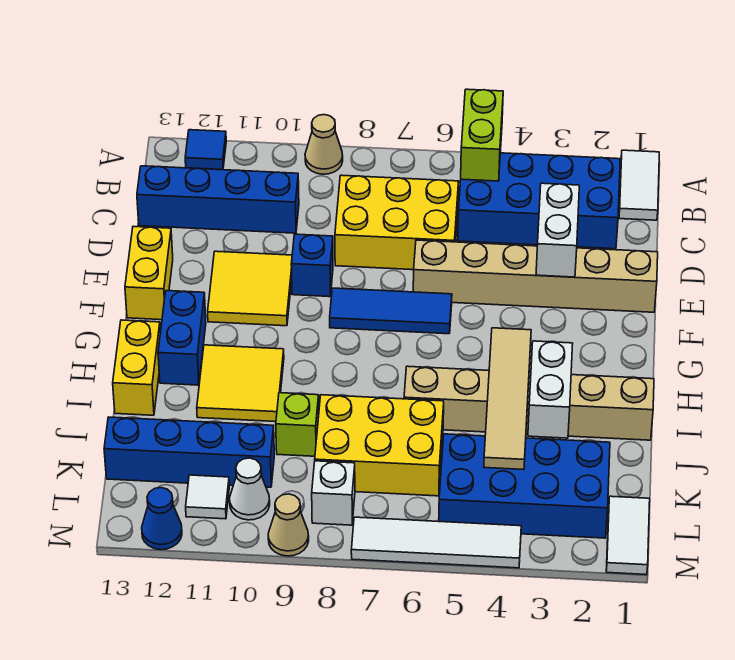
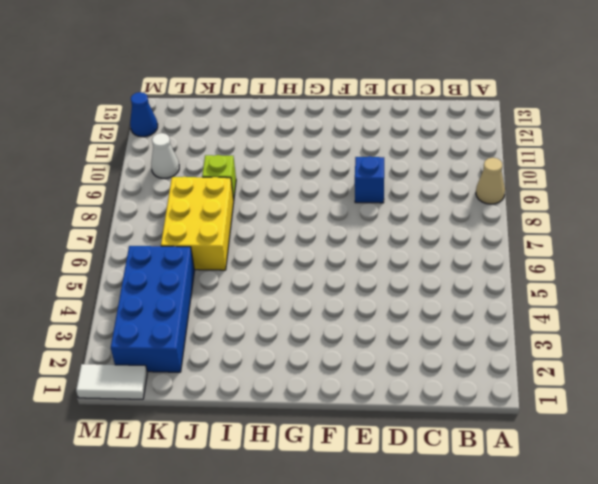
none -> white 1x2 tile [619,150,659,220]
none -> blue 1x1 tile [185,130,226,170]
none -> blue 2x4 brick [458,153,620,249]
none -> yellow 2x3 brick [335,175,459,270]

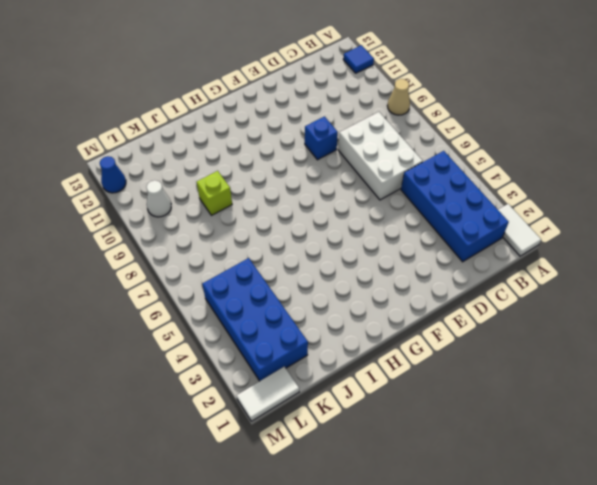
white 1x2 tile [498,204,541,256] -> white 1x2 tile turned to [619,150,659,220]
white 2x3 brick [338,112,423,200] -> yellow 2x3 brick [335,175,459,270]
none -> blue 1x4 brick [137,166,299,233]
none -> tan 1x6 brick [413,240,658,312]
none -> yellow 2x2 tile [208,251,292,326]
none -> yellow 1x2 brick [125,226,173,320]

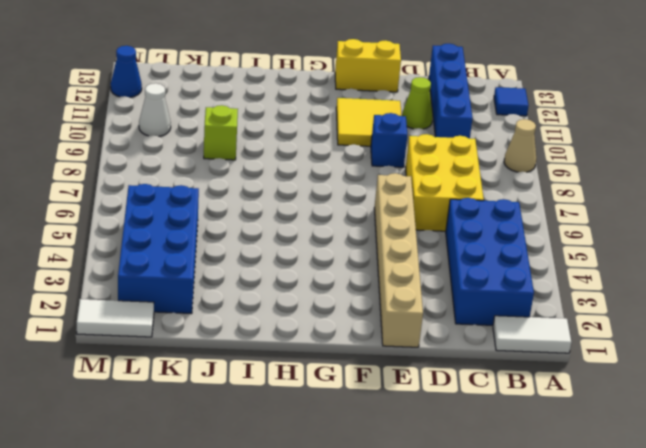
lime 1x1 cone [402,77,433,129] -> none
none -> blue 1x3 tile [330,288,452,334]
none -> blue 1x2 brick [158,291,206,385]
none -> yellow 2x2 tile [197,345,284,422]
none -> yellow 1x2 brick [113,320,160,415]

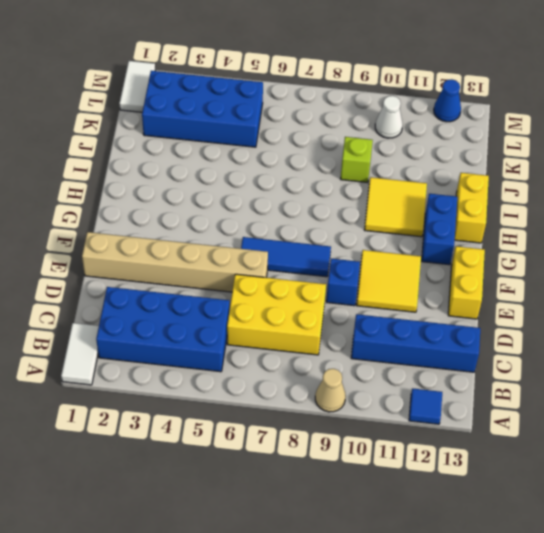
none -> tan 1x6 brick [404,366,654,440]
none -> yellow 2x3 brick [315,395,444,496]
none -> blue 1x4 brick [104,417,274,487]
none -> white 1x1 brick [312,461,355,525]

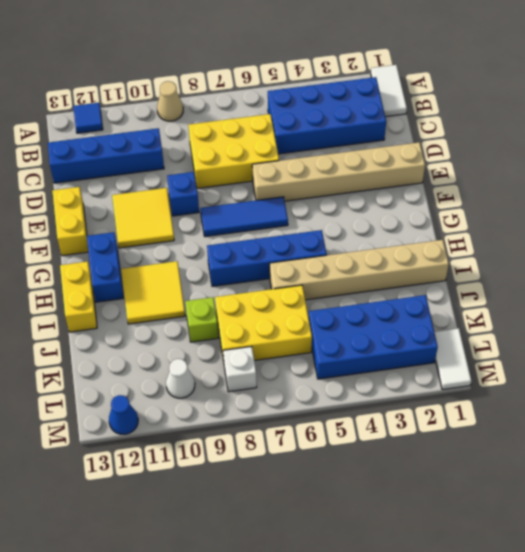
blue 1x4 brick [207,230,327,286] -> blue 1x4 brick moved to [104,417,274,487]
none -> white 1x1 tile [186,475,229,519]
none -> white 1x4 tile [351,517,521,568]
none -> tan 1x1 cone [268,494,309,556]
none -> lime 1x2 brick [461,89,503,181]

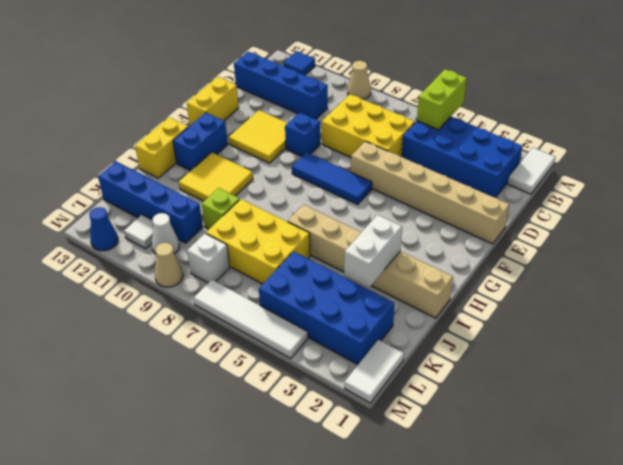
none -> white 1x2 brick [536,183,579,277]
none -> tan 1x4 tile [484,328,531,470]

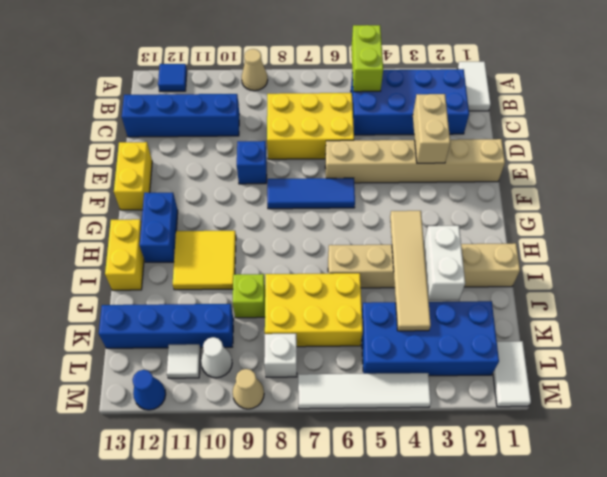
tan 1x2 brick [413,94,450,163] -> white 1x2 brick [536,183,579,277]
none -> yellow 2x2 tile [208,251,292,326]

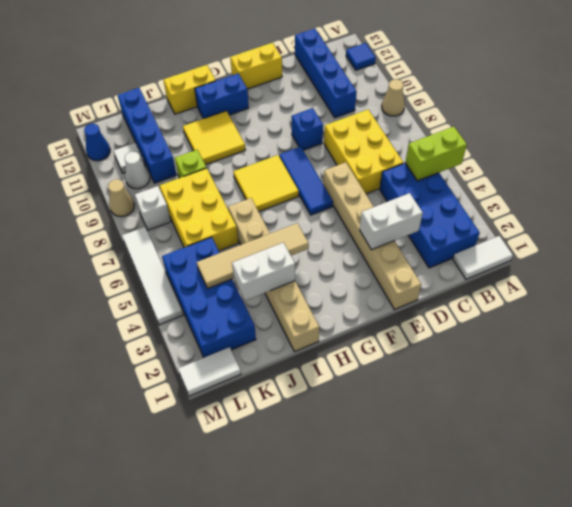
yellow 2x2 tile [233,155,299,212] -> yellow 2x2 tile moved to [208,251,292,326]

